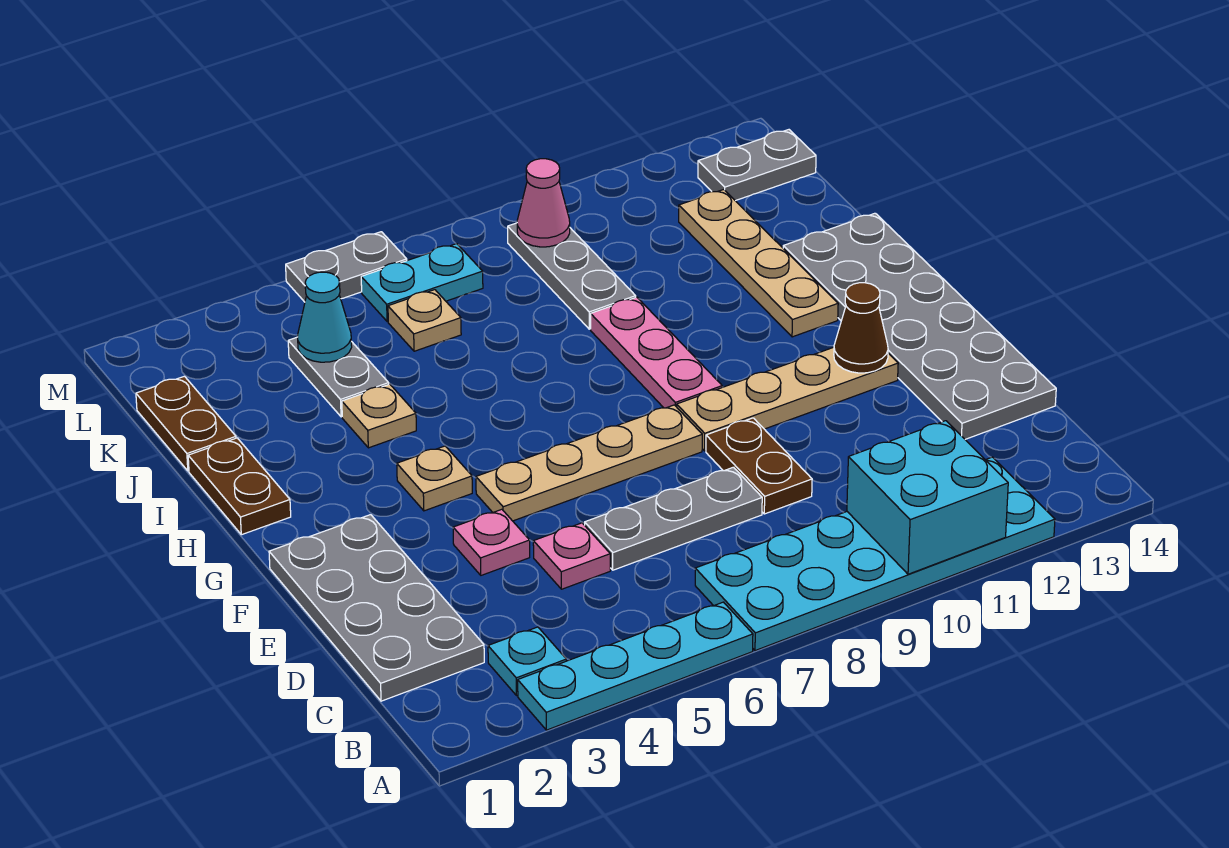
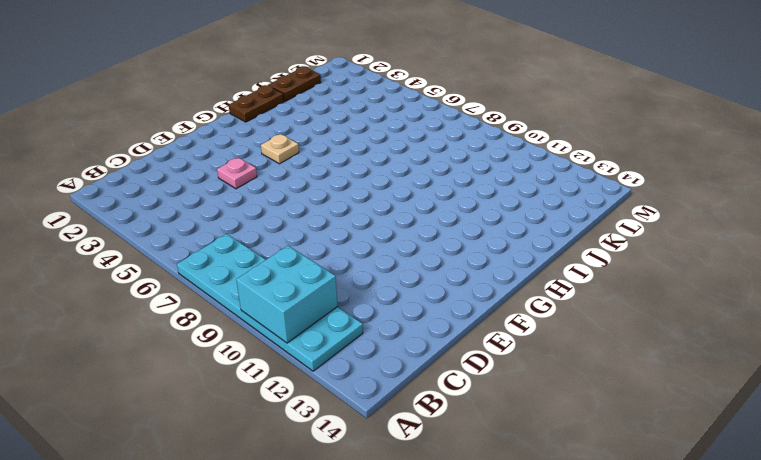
none -> cyan 1x4 plate [518,602,753,730]
none -> cyan 1x1 plate [488,627,566,696]
none -> grey 2x4 plate [269,515,484,701]

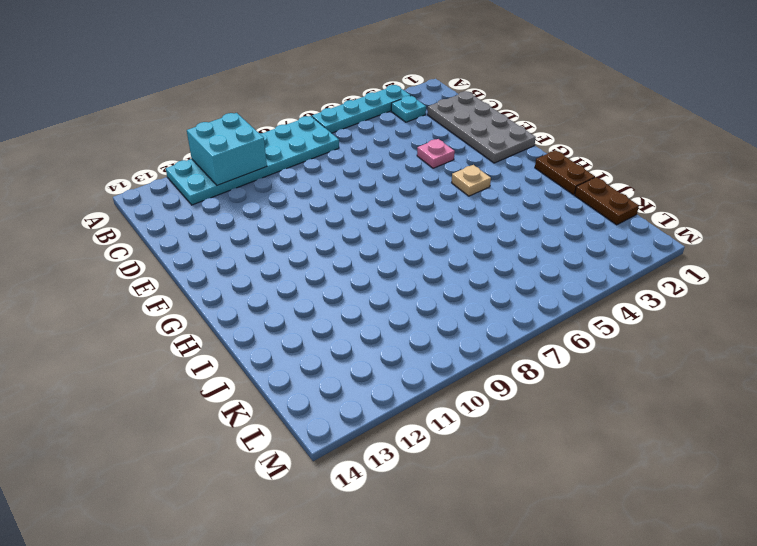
none -> pink 1x1 plate [533,523,610,589]
none -> grey 1x3 plate [585,467,762,570]
none -> brown 1x2 plate [706,418,812,514]

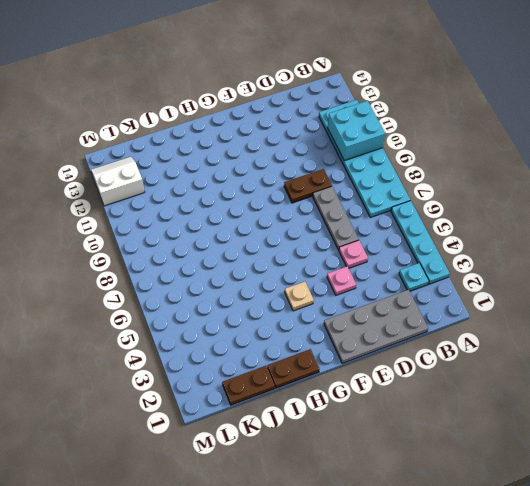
white 2x2 slope [91,157,145,206] -> grey 1x2 plate [698,130,816,201]
none -> grey 2x6 plate [783,213,1056,439]
none -> tan 1x4 plate [476,405,702,521]
none -> tan 1x4 plate [677,347,898,451]

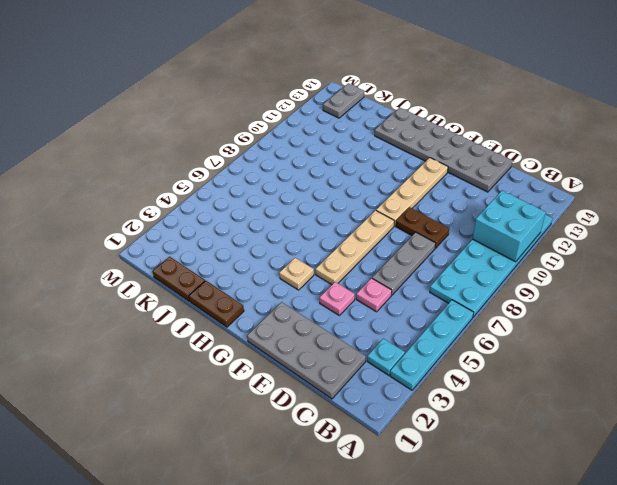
none -> pink 1x3 plate [591,297,722,408]
none -> tan 1x4 plate [679,190,838,337]
none -> tan 1x1 plate [342,384,416,448]

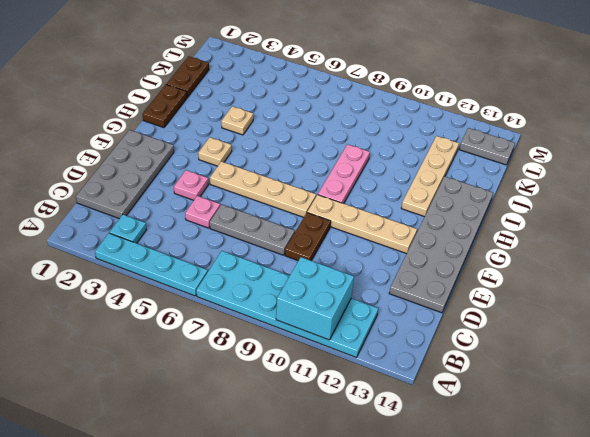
none -> grey 1x2 plate [288,337,389,417]
none -> grey 1x3 plate [508,223,636,329]
none -> tan 1x1 plate [388,290,461,351]

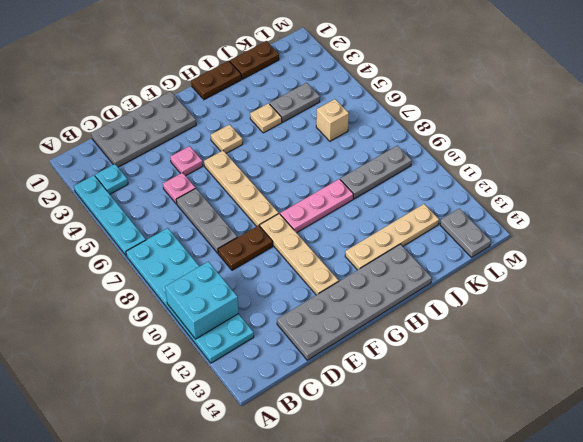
tan 1x1 brick [316,99,349,141] -> tan 1x1 plate [388,290,461,351]
none -> cyan 1x2 plate [361,244,483,322]
none -> grey 1x2 plate [286,232,407,302]
none -> brown 1x1 cone [834,283,888,373]

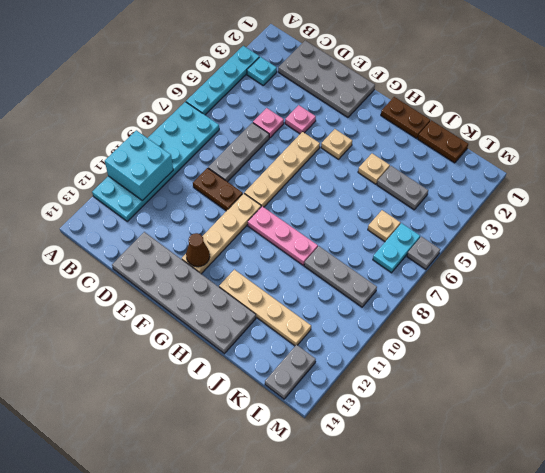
grey 1x1 plate [407,237,440,269] -> grey 1x2 plate [286,232,407,302]
none -> cyan 1x1 cone [298,272,352,362]
none -> pink 1x1 cone [517,159,570,247]

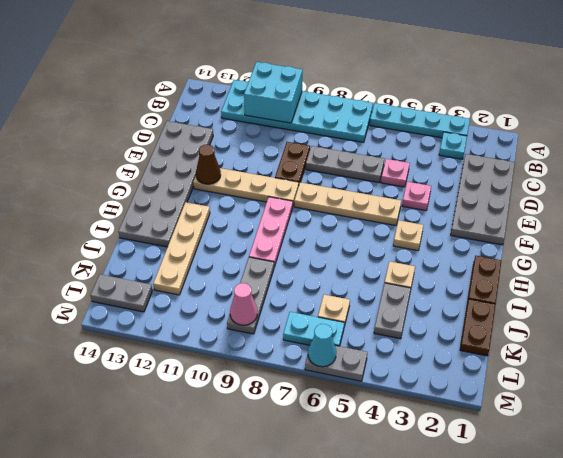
cyan 1x1 cone [308,324,336,367] -> cyan 1x1 cone moved to [298,272,352,362]

